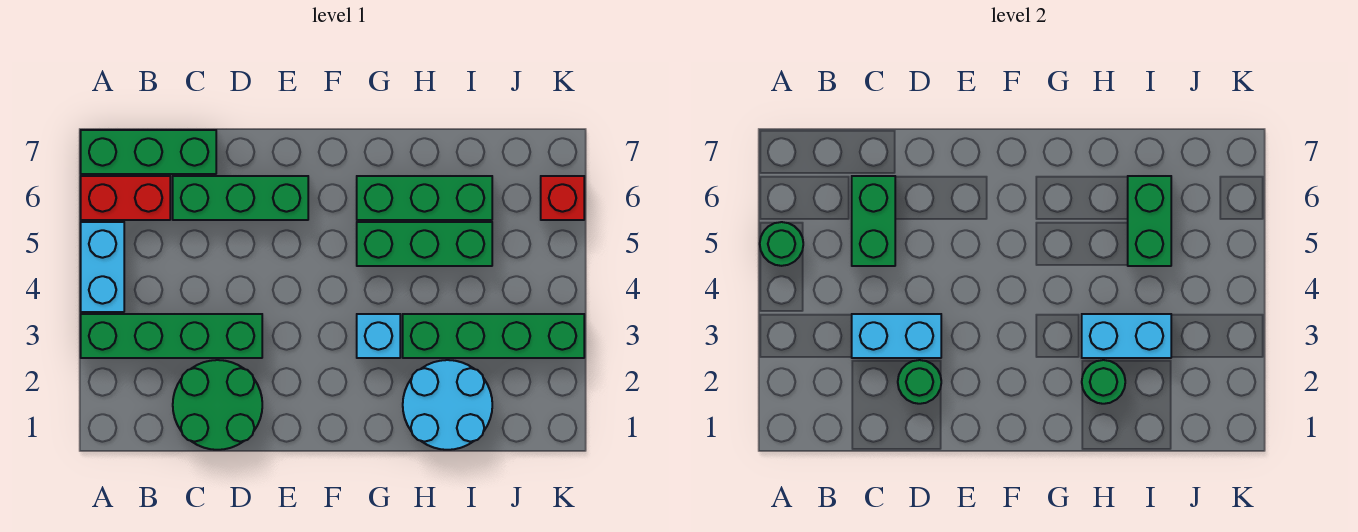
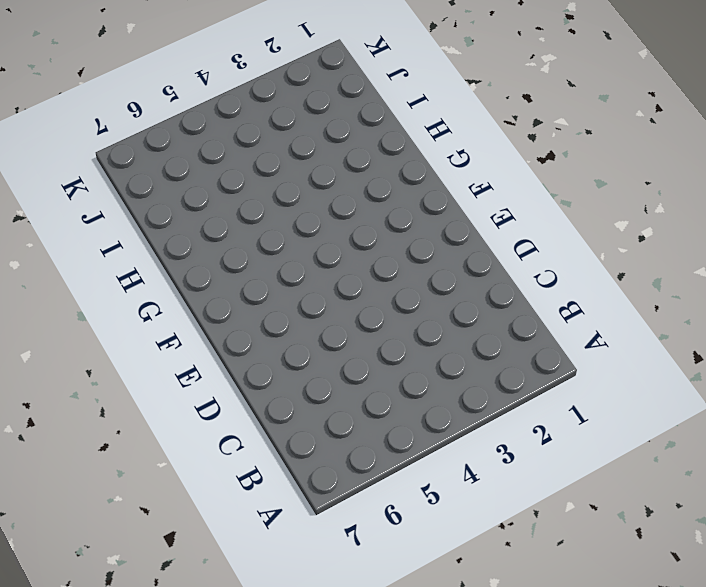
none -> green 1x4 brick [81,314,262,358]
none -> cyan 1x2 brick [81,222,124,312]
none -> red 1x2 brick [81,176,170,220]

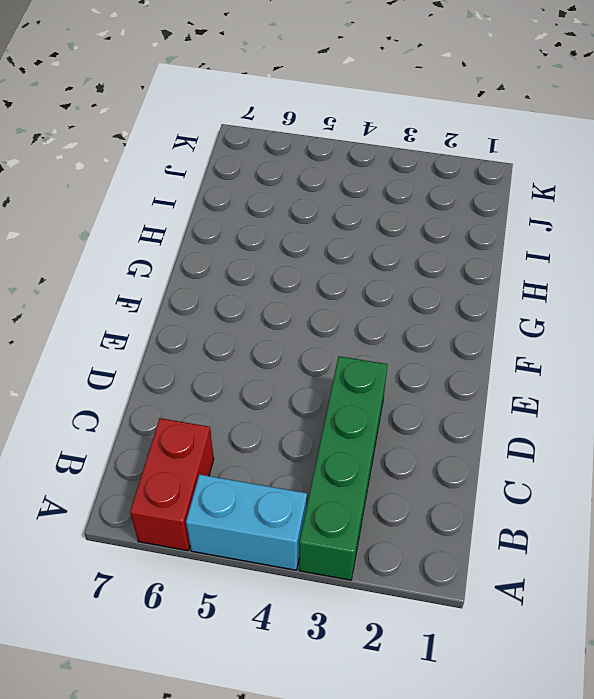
none -> green 1x3 brick [81,130,216,174]
none -> green 2x2 round brick [173,360,262,450]
none -> green 1x3 brick [173,176,308,220]

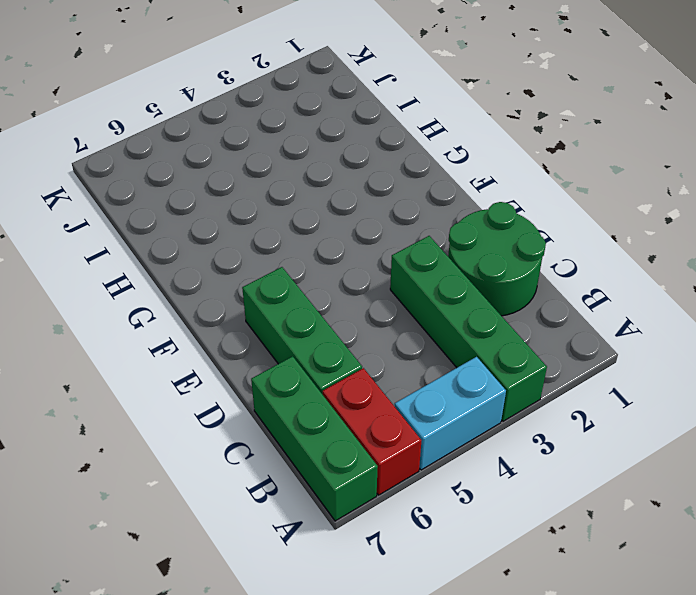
none -> cyan 1x1 brick [357,314,400,358]
none -> green 1x3 brick [357,222,492,266]
none -> green 1x3 brick [357,176,492,220]

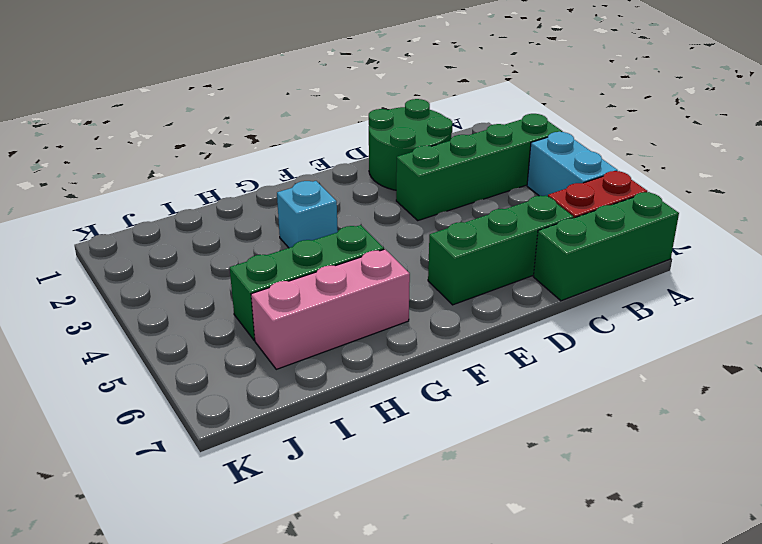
pink 1x3 brick [251,249,410,369] -> green 1x3 brick [357,176,492,220]
none -> cyan 2x2 round brick [403,360,492,450]
none -> green 1x4 brick [403,314,584,358]
none -> red 1x1 brick [541,176,584,220]

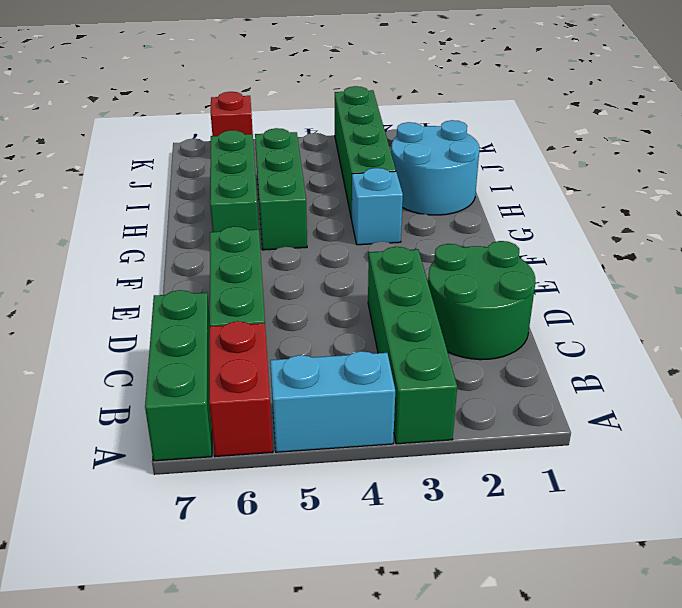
none -> green 1x1 round brick [760,222,803,266]
none -> cyan 1x2 brick [852,314,941,358]
none -> green 1x2 brick [852,176,895,266]

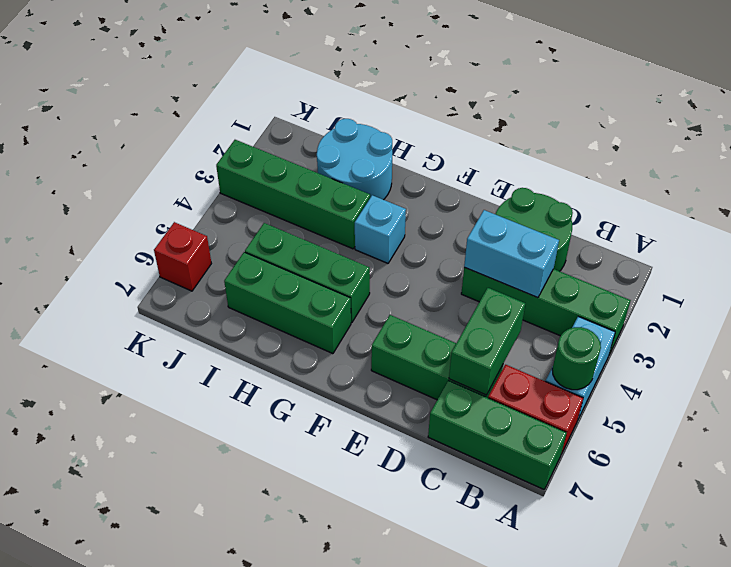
none -> green 1x1 round brick [898,360,941,404]
none -> green 1x1 round brick [1082,360,1125,404]
none -> cyan 1x2 brick [1082,314,1171,358]

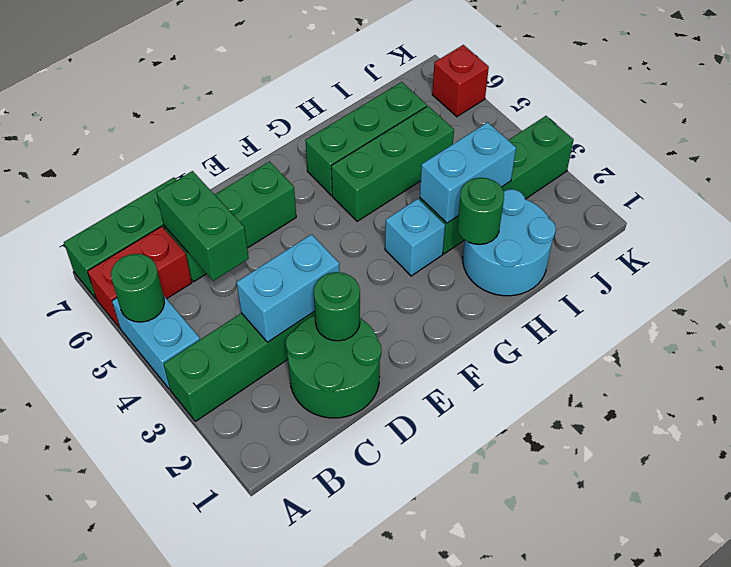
none -> green 1x2 brick [1128,176,1171,266]

